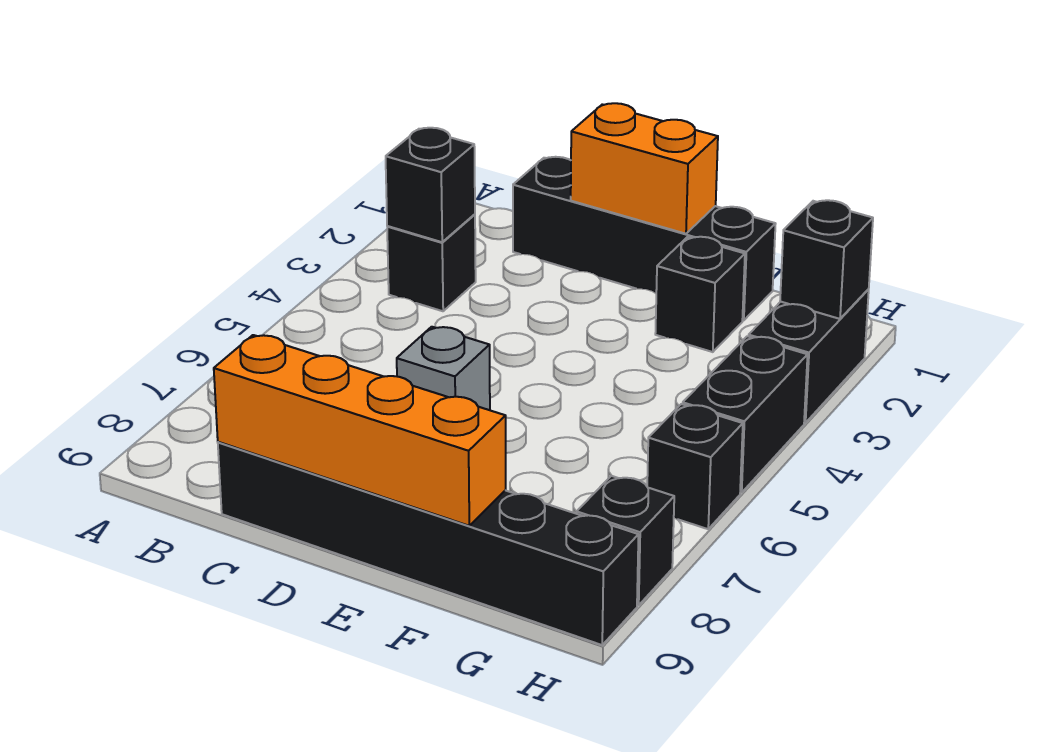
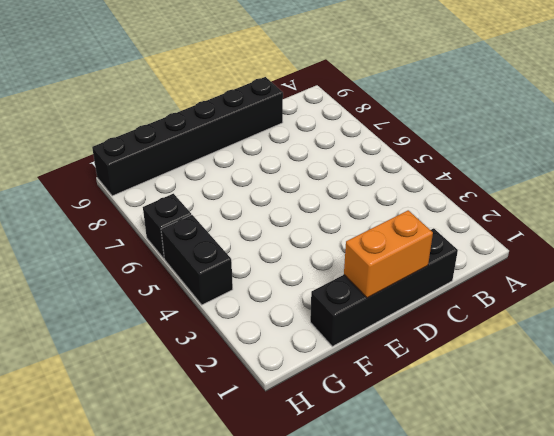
none -> black 1x1 brick [387,214,476,311]
none -> grey 1x1 brick [397,327,490,410]
none -> black 1x1 brick [655,237,745,352]

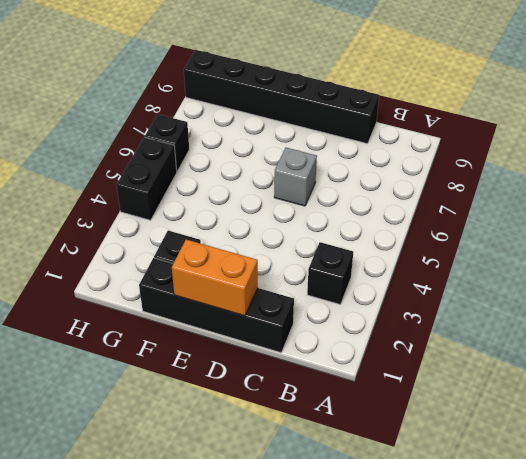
none -> black 1x2 brick [748,290,869,423]
none -> black 1x1 brick [577,476,674,605]
none -> black 1x1 brick [386,128,475,242]

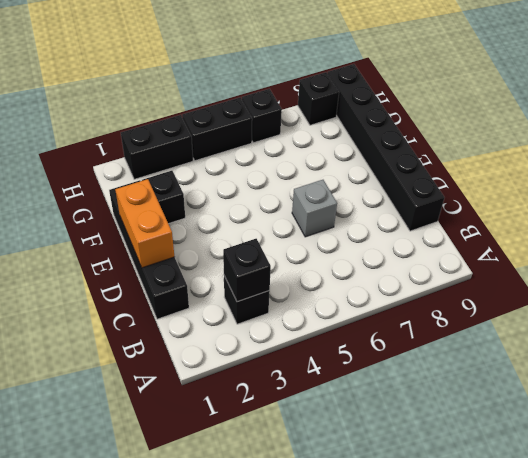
none -> orange 1x4 brick [214,335,506,526]
none -> black 1x1 brick [780,200,873,319]

